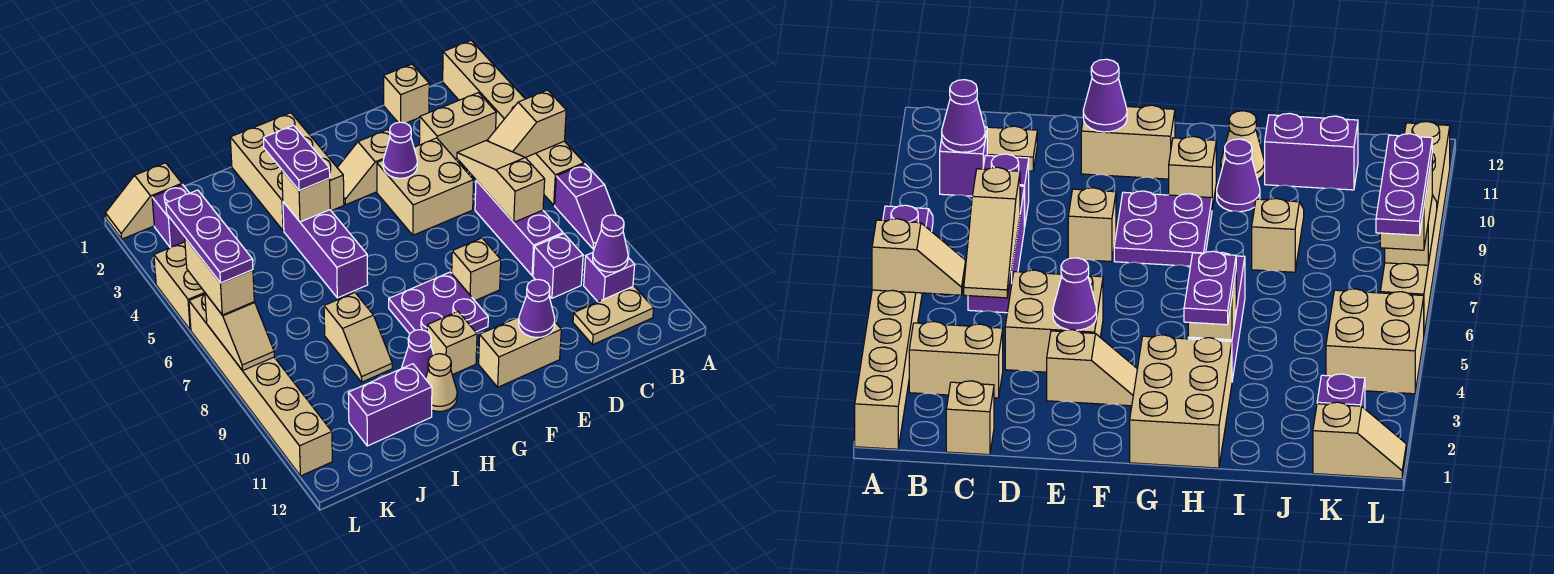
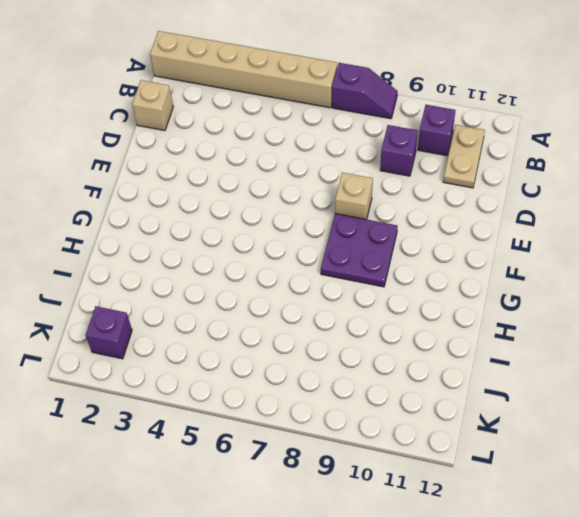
none -> tan 1x2 brick [419,93,496,159]
none -> purple 1x3 brick [475,180,563,276]
none -> tan 2x2 brick [377,138,474,235]
none -> tan 1x2 slope [337,130,390,205]

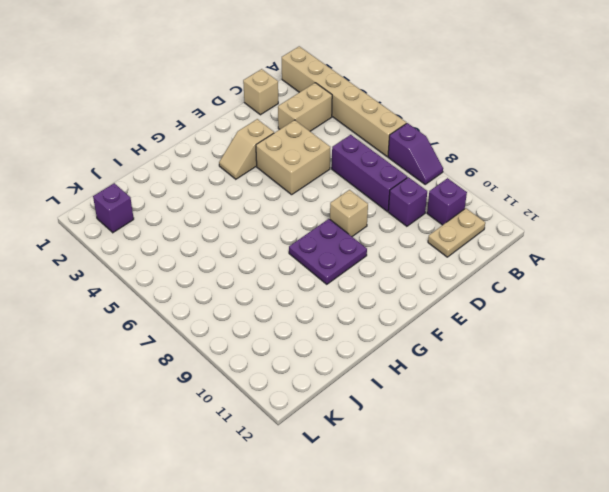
none -> tan 1x2 brick [479,317,561,387]
none -> tan 2x3 brick [230,113,344,231]
none -> tan 1x1 brick [427,312,477,375]
none -> purple 1x3 brick [283,202,368,298]

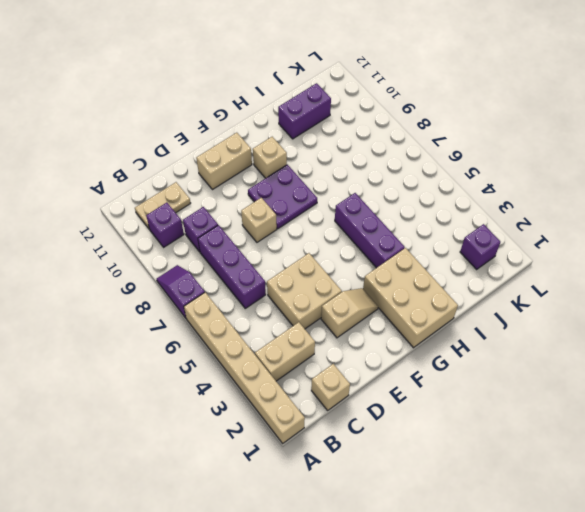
none -> purple 1x1 cone [402,330,434,379]
none -> tan 1x1 cone [426,354,457,411]
none -> tan 1x2 slope [324,293,392,382]
none -> tan 1x2 slope [106,163,182,239]

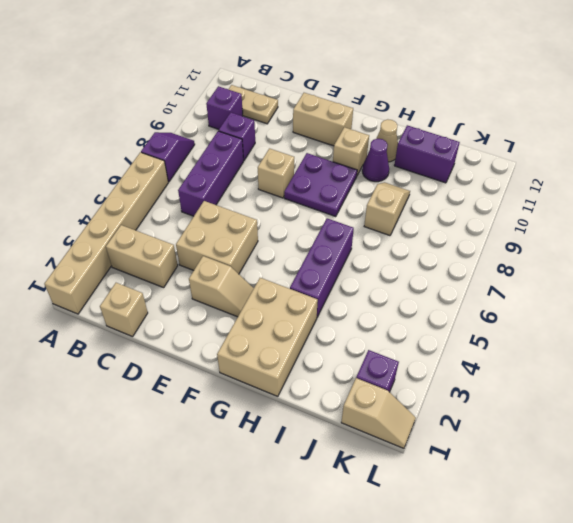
none -> tan 2x2 brick [154,242,205,330]
none -> tan 1x6 brick [189,294,332,476]
none -> tan 1x2 slope [488,90,566,157]
none -> purple 1x1 cone [593,215,628,272]

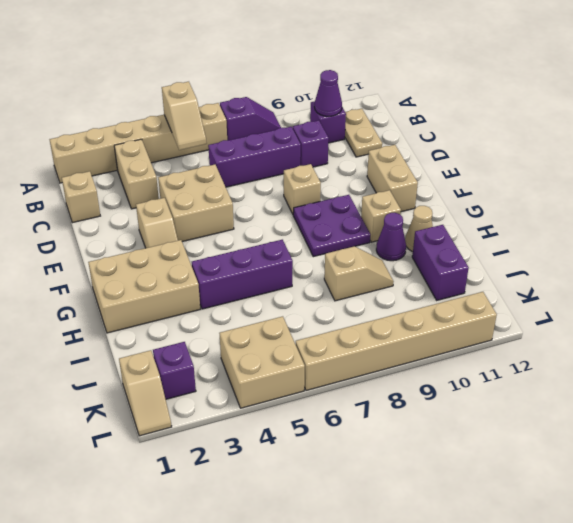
none -> tan 1x3 slope [457,141,545,222]
none -> purple 1x1 cone [383,122,417,178]
none -> purple 1x1 cone [519,279,555,337]
none -> tan 1x1 brick [282,171,330,222]

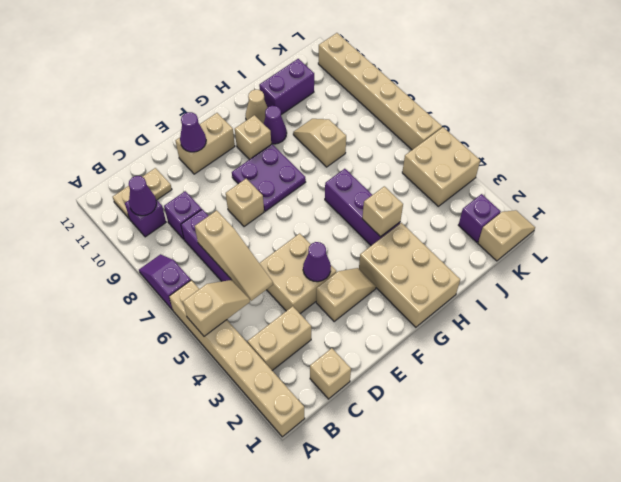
none -> tan 1x2 slope [205,293,274,371]
none -> purple 1x2 plate [263,125,330,191]
none -> tan 1x2 brick [185,238,254,315]
none -> purple 1x3 plate [166,190,253,283]

